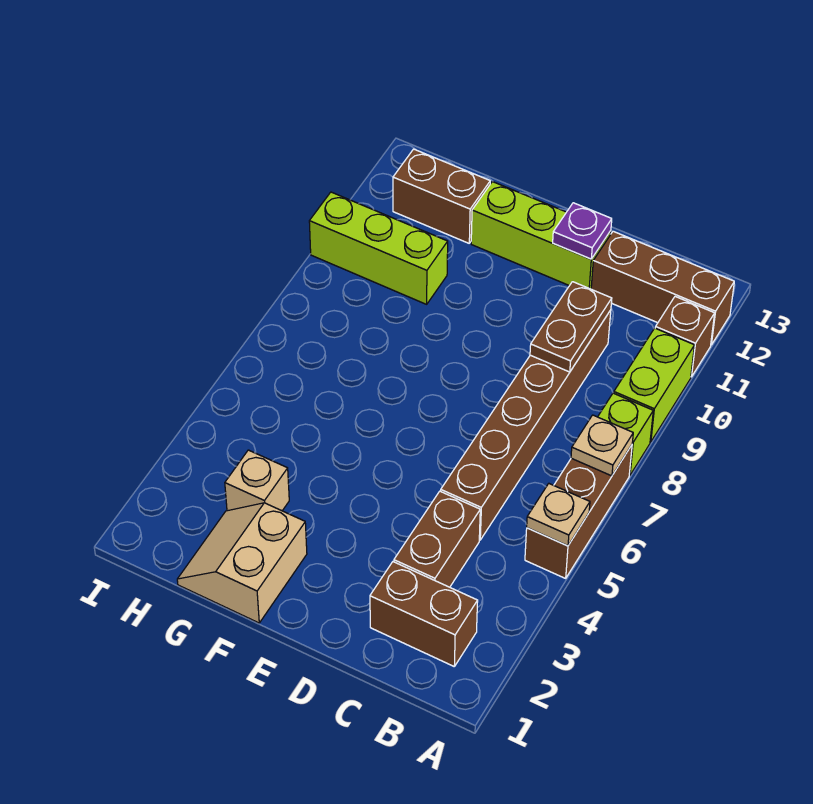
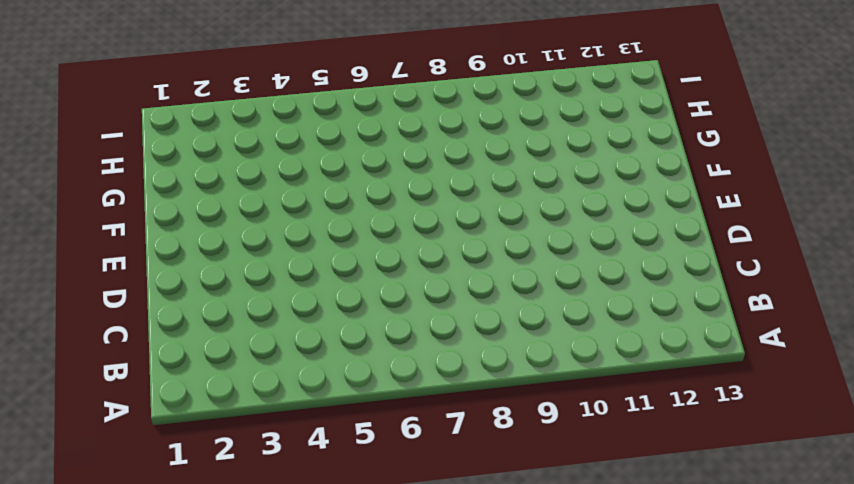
none -> brown 1x3 brick [525,445,632,578]
none -> lime 1x1 brick [598,393,653,475]
none -> lime 1x2 brick [614,328,694,442]

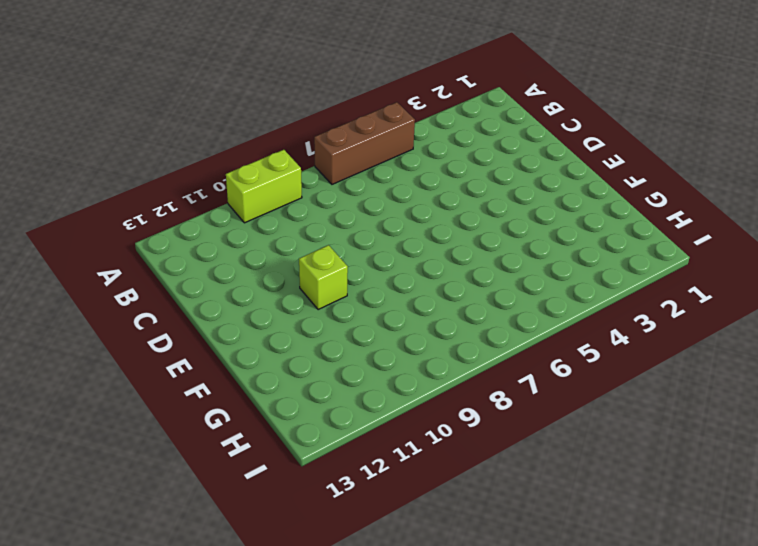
lime 1x1 brick [299,245,348,310] -> lime 1x1 brick moved to [598,393,653,475]
none -> brown 1x1 brick [655,297,715,377]
none -> brown 1x3 brick [591,231,734,345]
none -> brown 1x2 brick [370,562,478,666]

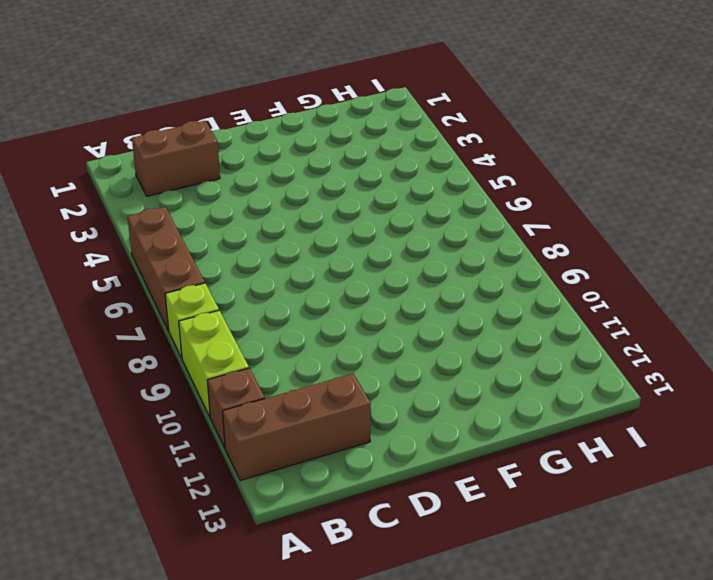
none -> brown 1x2 brick [394,491,480,587]
none -> brown 1x6 brick [441,310,611,540]
none -> lime 1x3 brick [471,182,611,289]

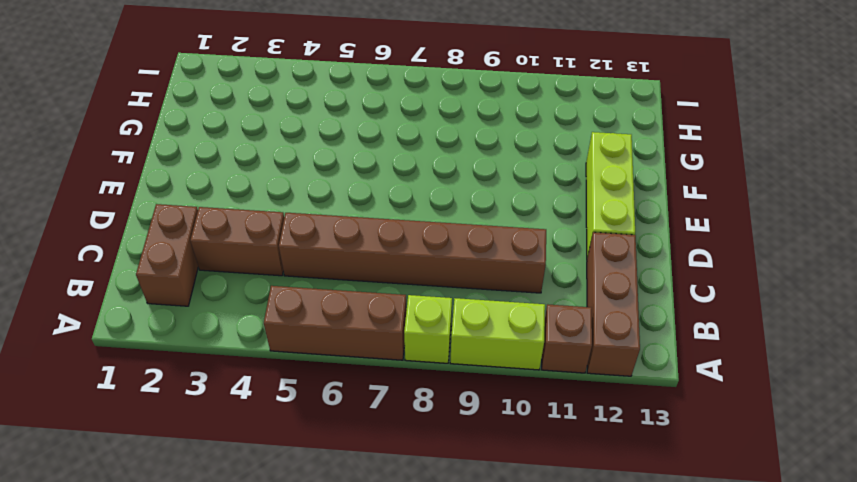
none -> tan 2x2 slope [177,503,307,623]
none -> tan 1x1 brick [225,450,289,511]
none -> lime 1x3 brick [309,192,448,304]

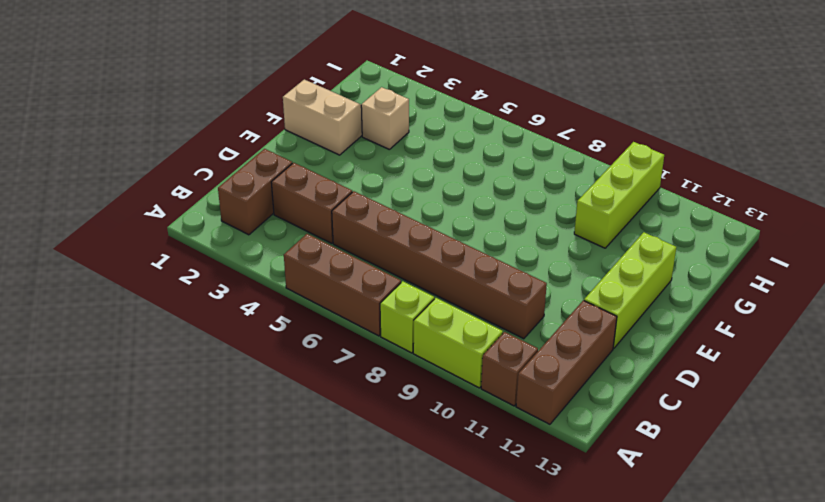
none -> brown 1x2 brick [393,149,490,243]
none -> tan 1x1 plate [527,484,590,546]
none -> tan 1x1 plate [571,415,633,476]

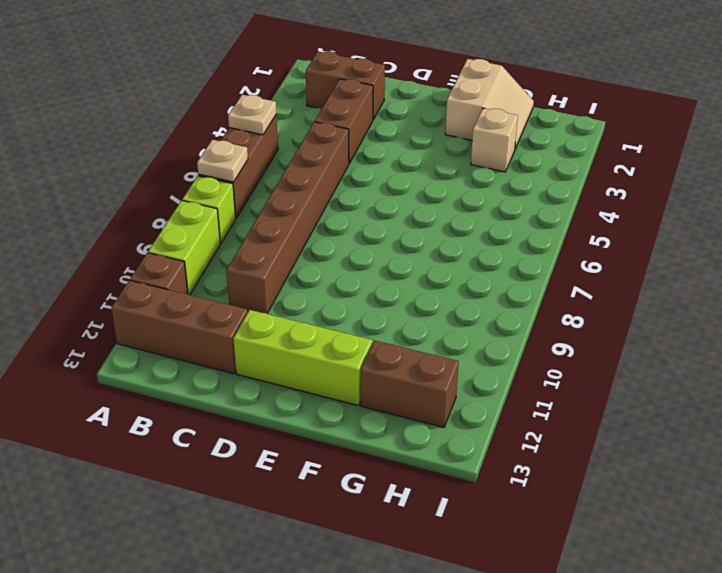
none -> lime 1x3 brick [309,192,448,304]
none -> brown 1x2 plate [530,282,612,372]
none -> purple 1x1 plate [553,203,612,259]

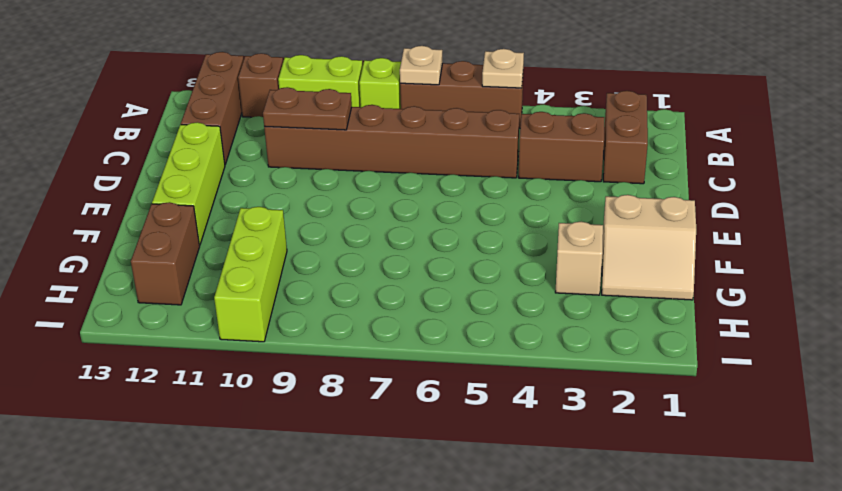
none -> purple 1x1 plate [553,203,612,259]

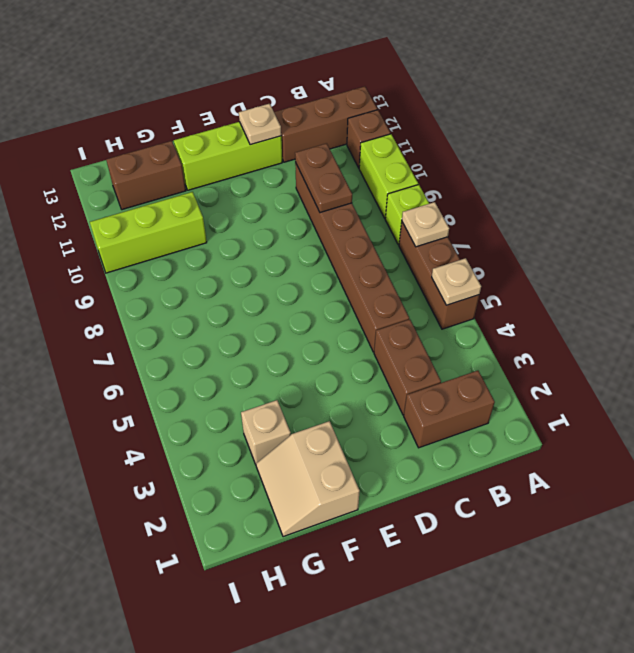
tan 1x1 plate [239,104,281,145] -> purple 1x1 plate [553,203,612,259]

